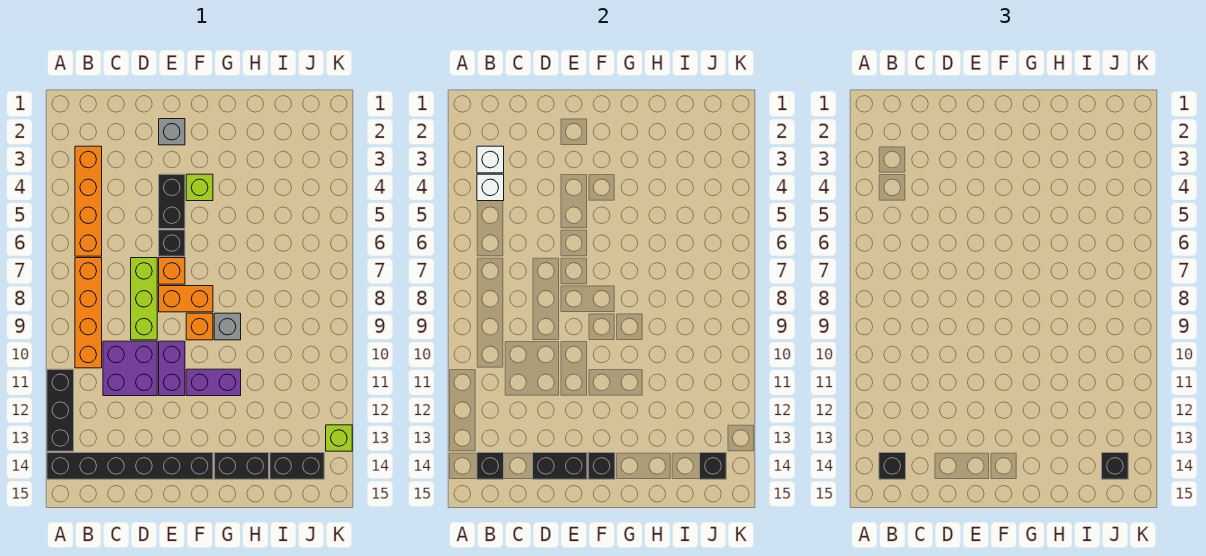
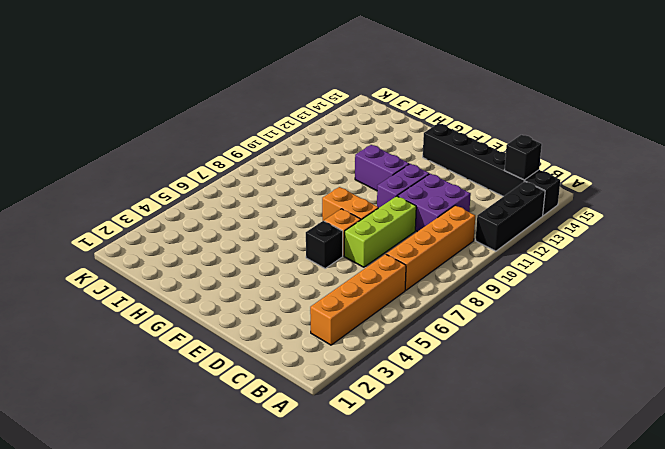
none -> grey 1x1 brick [159,119,185,145]
none -> black 1x2 brick [159,174,185,229]
none -> lime 1x1 brick [186,174,213,201]

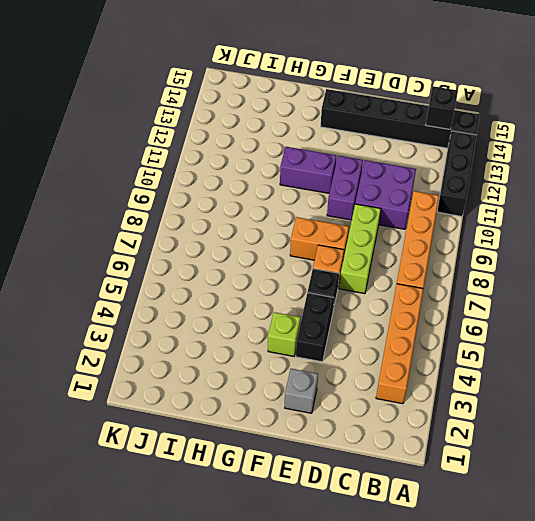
none -> orange 1x1 brick [186,313,213,340]
none -> grey 1x1 brick [214,313,241,340]
none -> black 1x2 brick [214,453,269,479]

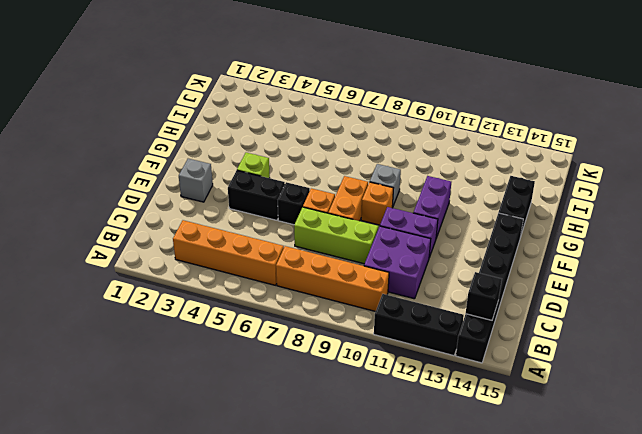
none -> black 1x2 brick [270,453,324,479]
none -> lime 1x1 brick [326,425,352,451]
none -> white 1x1 brick [477,146,504,173]

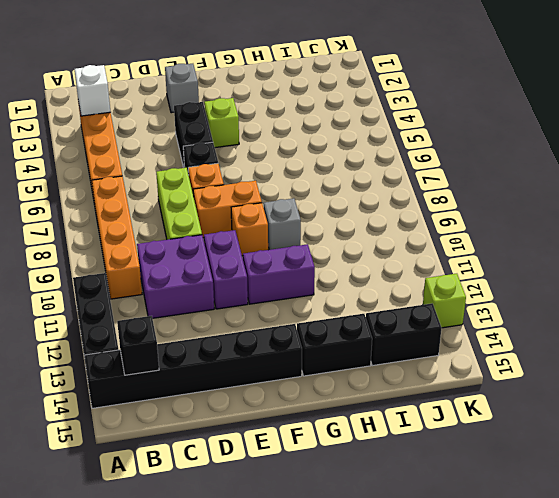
none -> white 1x1 brick [477,174,504,201]
none -> black 1x2 brick [533,453,587,479]
none -> black 1x1 brick [588,453,615,479]

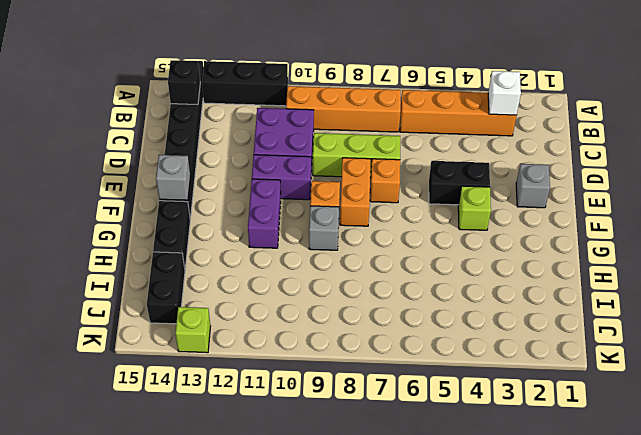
grey 1x1 brick [156,155,190,200] -> black 1x1 brick [588,453,615,479]
none -> black 1x1 brick [159,230,185,256]
none -> white 1x1 brick [477,174,504,201]
none -> black 1x2 brick [533,453,587,479]

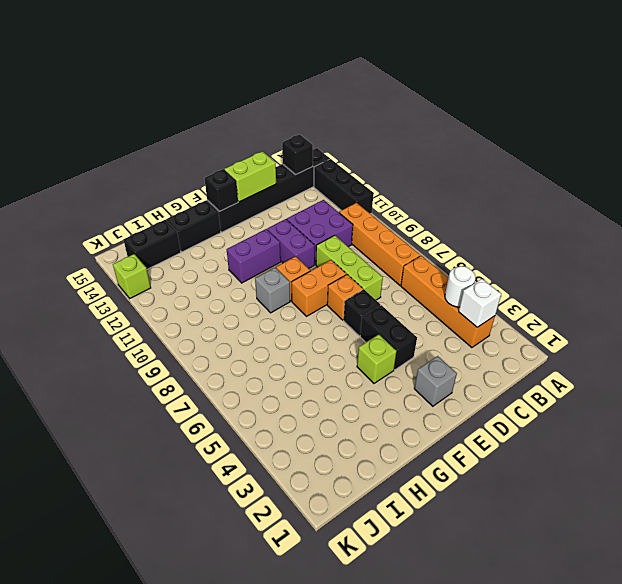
white 1x1 round brick [445,266,475,307] -> white 1x1 brick [477,174,504,201]
lime 1x2 brick [225,151,276,202] -> black 1x2 brick [533,453,587,479]
none -> black 1x1 brick [700,453,726,479]
none -> black 1x1 brick [879,453,906,479]
none -> black 1x1 brick [1102,453,1128,479]

